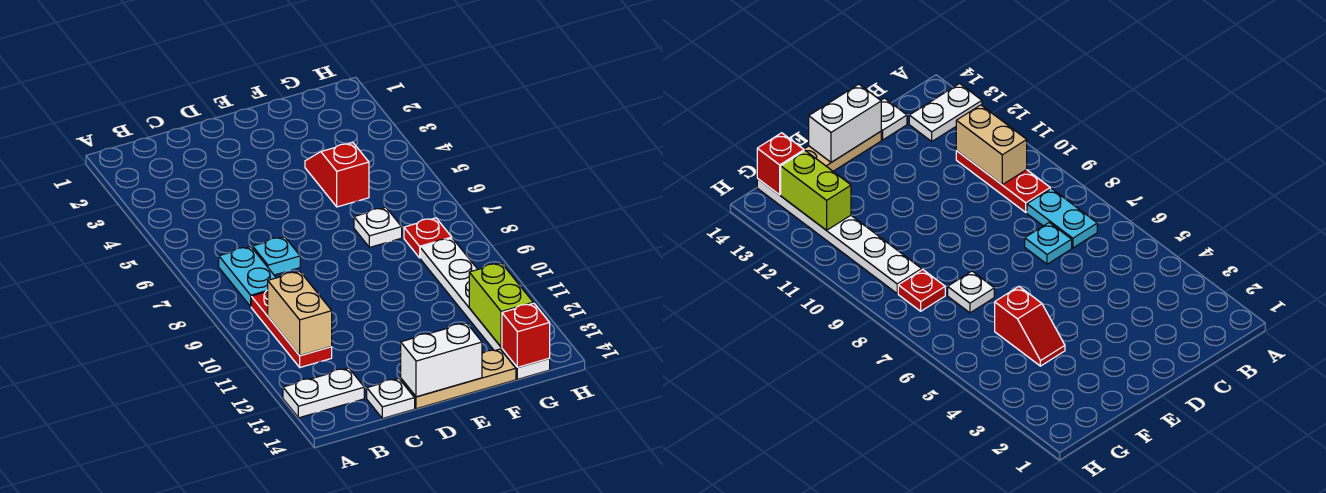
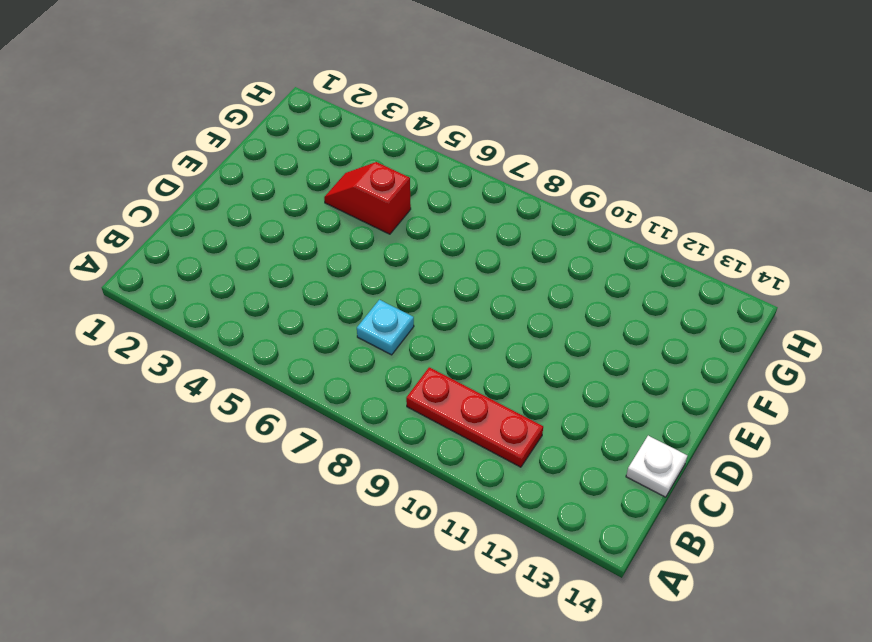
none -> white 1x2 plate [283,368,364,418]
none -> cyan 1x2 plate [219,247,276,307]
none -> tan 1x3 plate [401,349,516,409]

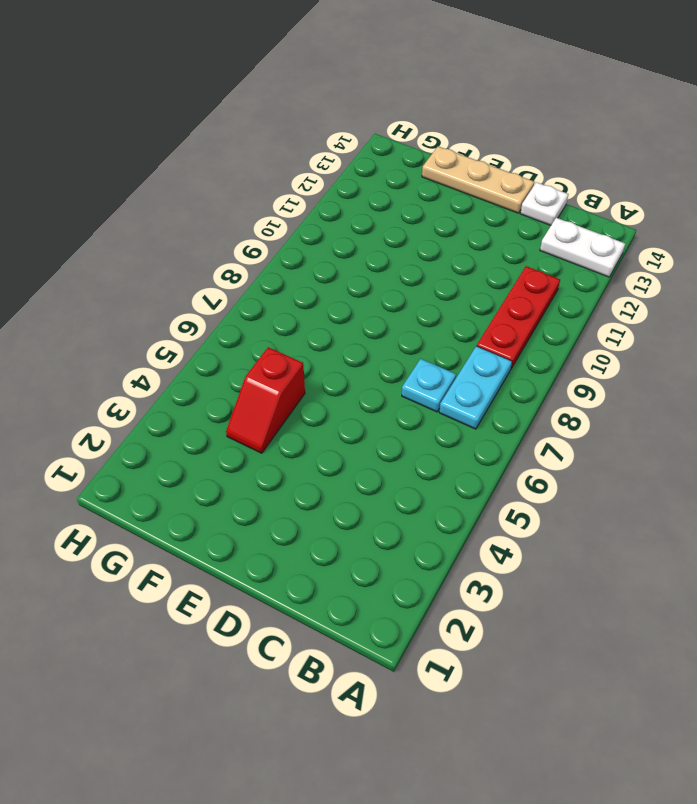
none -> white 1x1 plate [354,207,402,247]
none -> red 1x1 plate [404,218,452,258]
none -> white 1x6 plate [420,238,550,379]

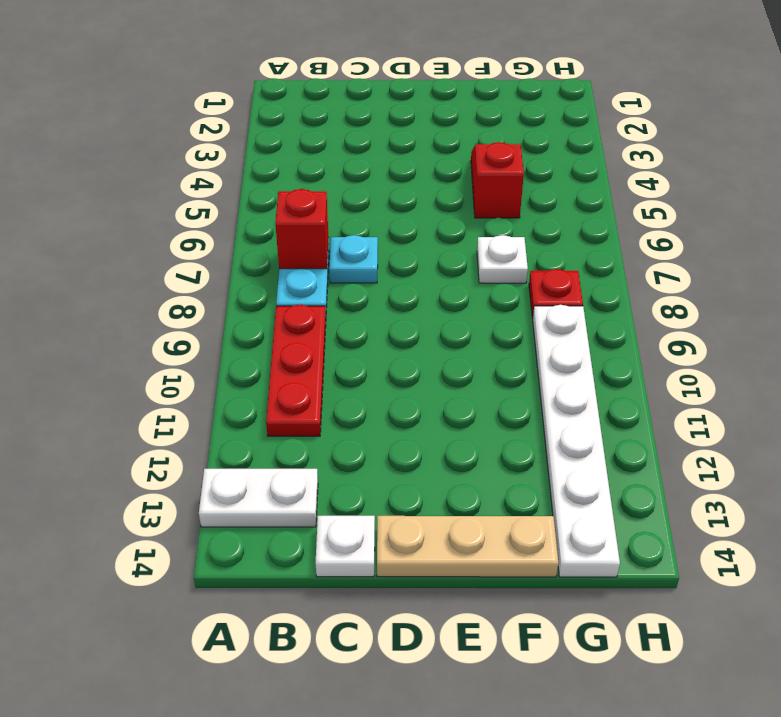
red 1x1 brick [275,189,329,269] -> red 1x1 brick moved to [502,303,550,367]
none -> tan 1x2 brick [268,271,332,356]
none -> white 1x2 brick [401,323,482,397]
none -> lime 1x2 brick [469,263,533,347]

